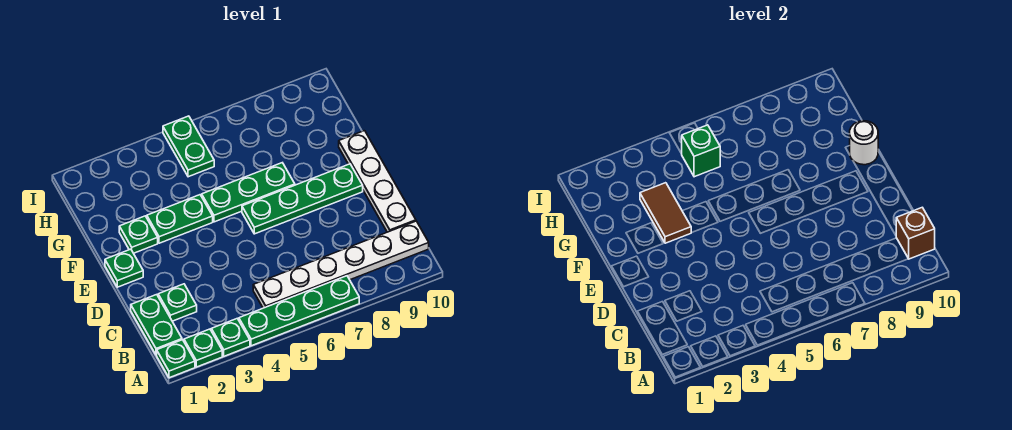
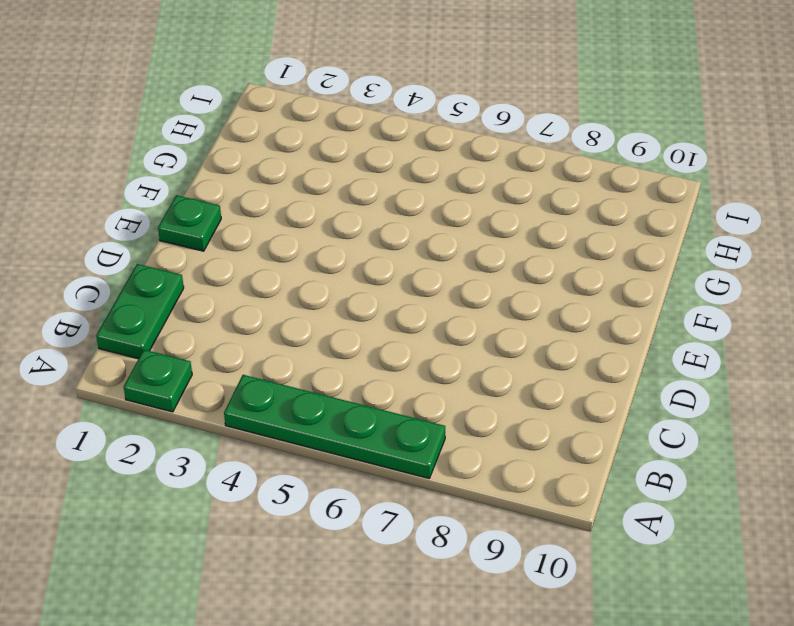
none -> green 1x1 plate [157,340,195,378]
none -> green 1x1 plate [211,318,250,356]
none -> white 1x6 plate [253,221,429,308]

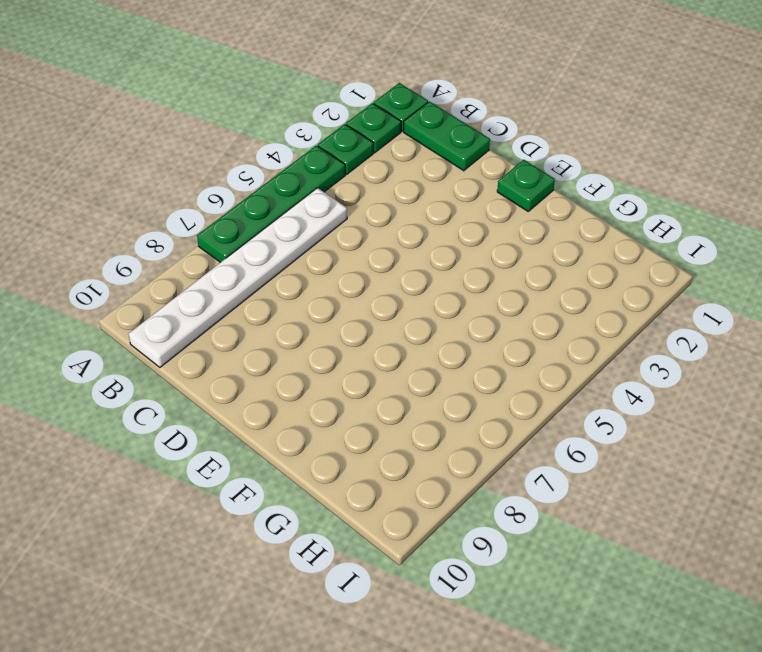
none -> green 1x1 plate [158,284,197,321]
none -> white 1x4 plate [339,131,416,232]
none -> green 1x4 plate [242,164,363,234]

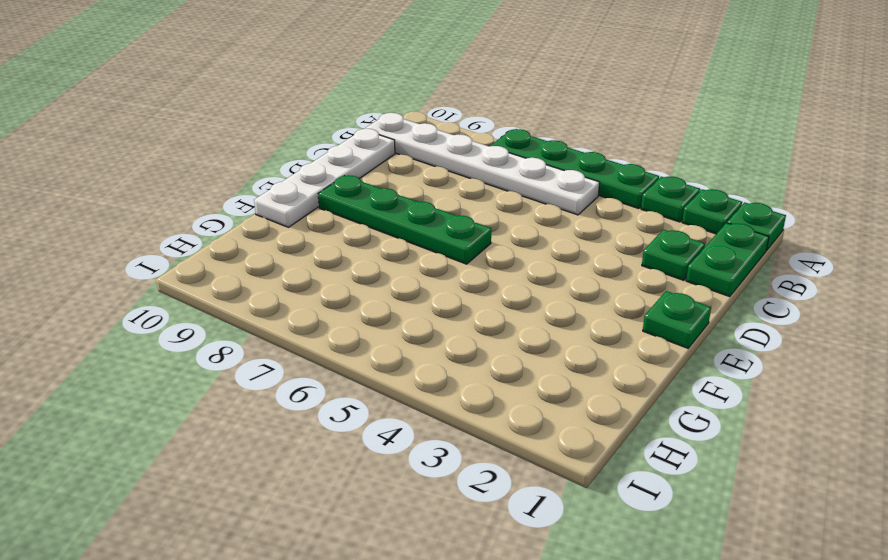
none -> green 1x1 plate [119,216,158,253]
none -> green 1x2 plate [147,195,213,243]
none -> green 1x3 plate [202,163,295,222]

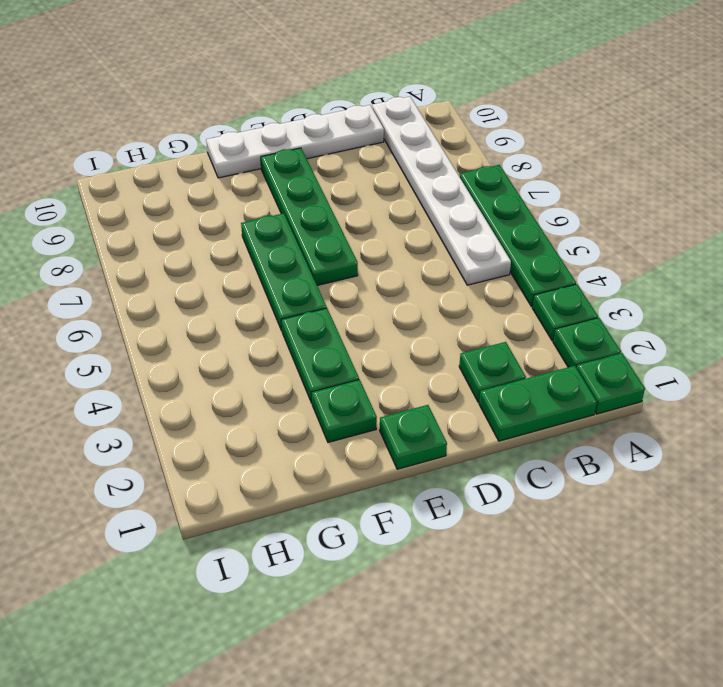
none -> green 1x2 plate [163,116,214,177]
none -> brown 1x1 brick [896,208,935,259]
none -> brown 1x2 tile [640,183,691,243]

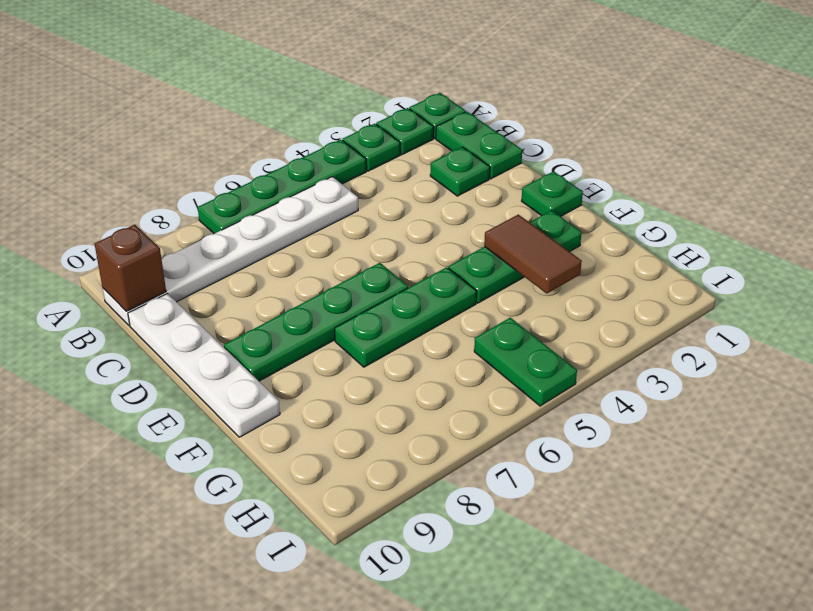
none -> white 1x1 round brick [850,121,878,165]
none -> green 1x1 brick [682,125,720,177]

